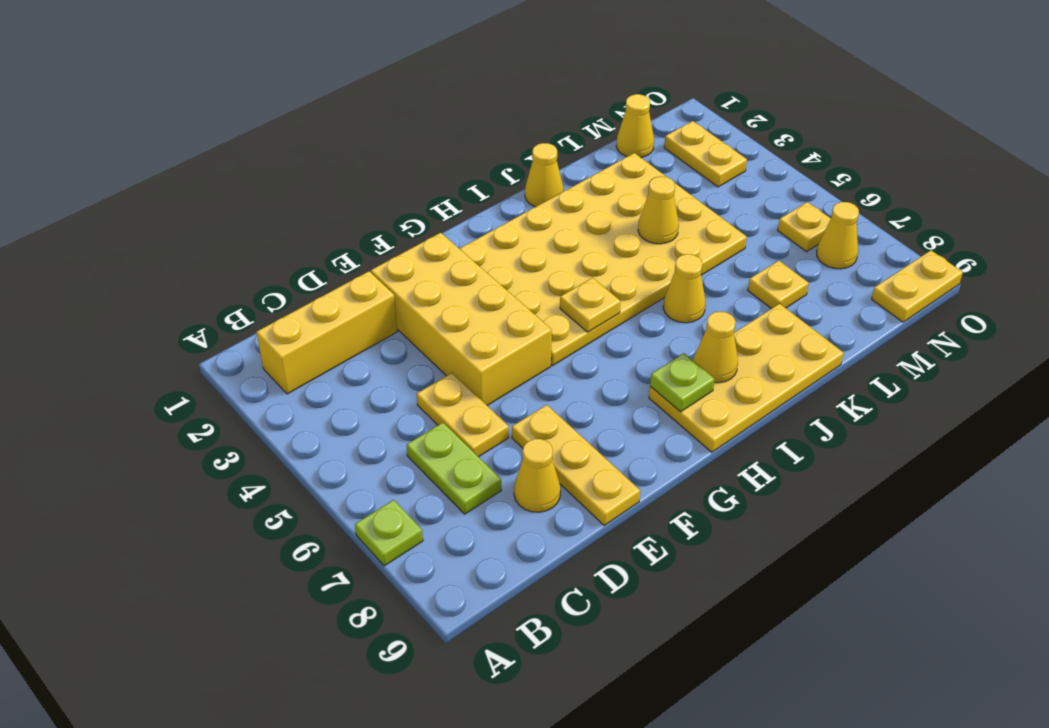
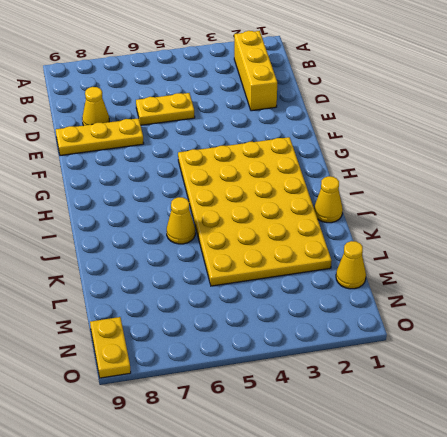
none -> lime 1x1 plate [355,500,423,566]
none -> lime 1x2 plate [407,423,501,514]
none -> yellow 2x4 brick [371,233,552,405]

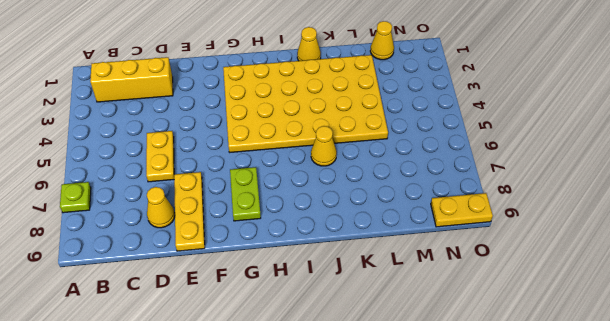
lime 1x2 plate [230,167,261,221] -> lime 1x2 plate moved to [407,423,501,514]
none -> yellow 2x4 brick [371,233,552,405]
none -> yellow 2x4 plate [649,304,844,452]
none -> yellow 1x1 plate [748,261,809,309]

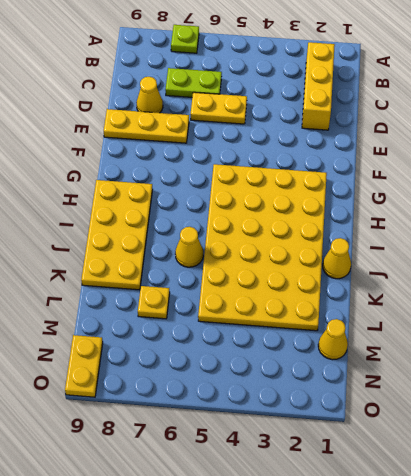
none -> yellow 2x4 brick [371,233,552,405]
none -> yellow 1x2 plate [664,121,747,187]
none -> yellow 1x1 plate [778,202,831,252]

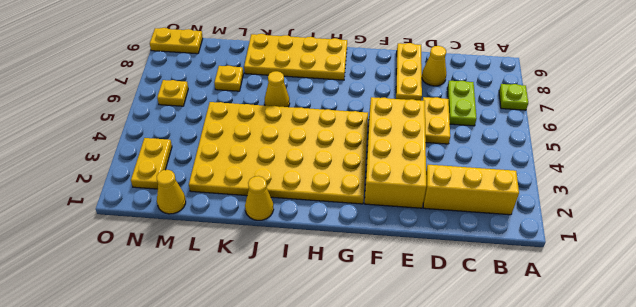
none -> yellow 1x1 cone [817,202,859,269]
none -> yellow 1x1 plate [560,278,621,332]
none -> lime 1x1 plate [650,353,715,412]

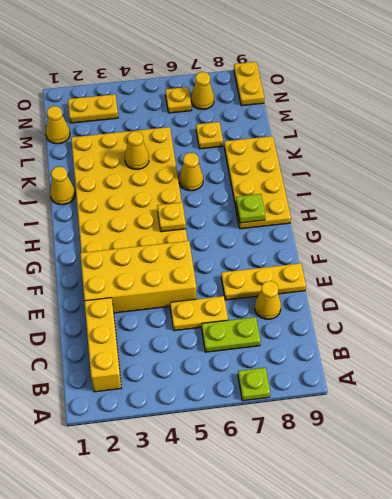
none -> yellow 1x1 cone [694,312,738,383]

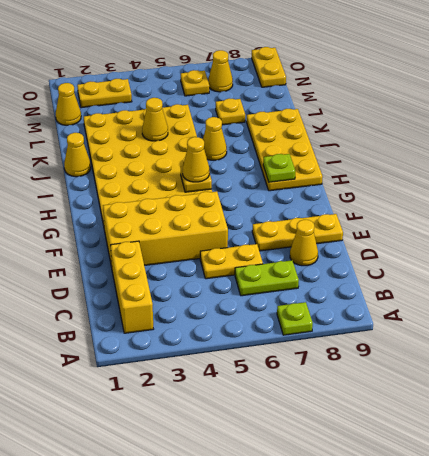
yellow 1x1 cone [183,137,209,182] -> yellow 1x1 cone moved to [694,312,738,383]

